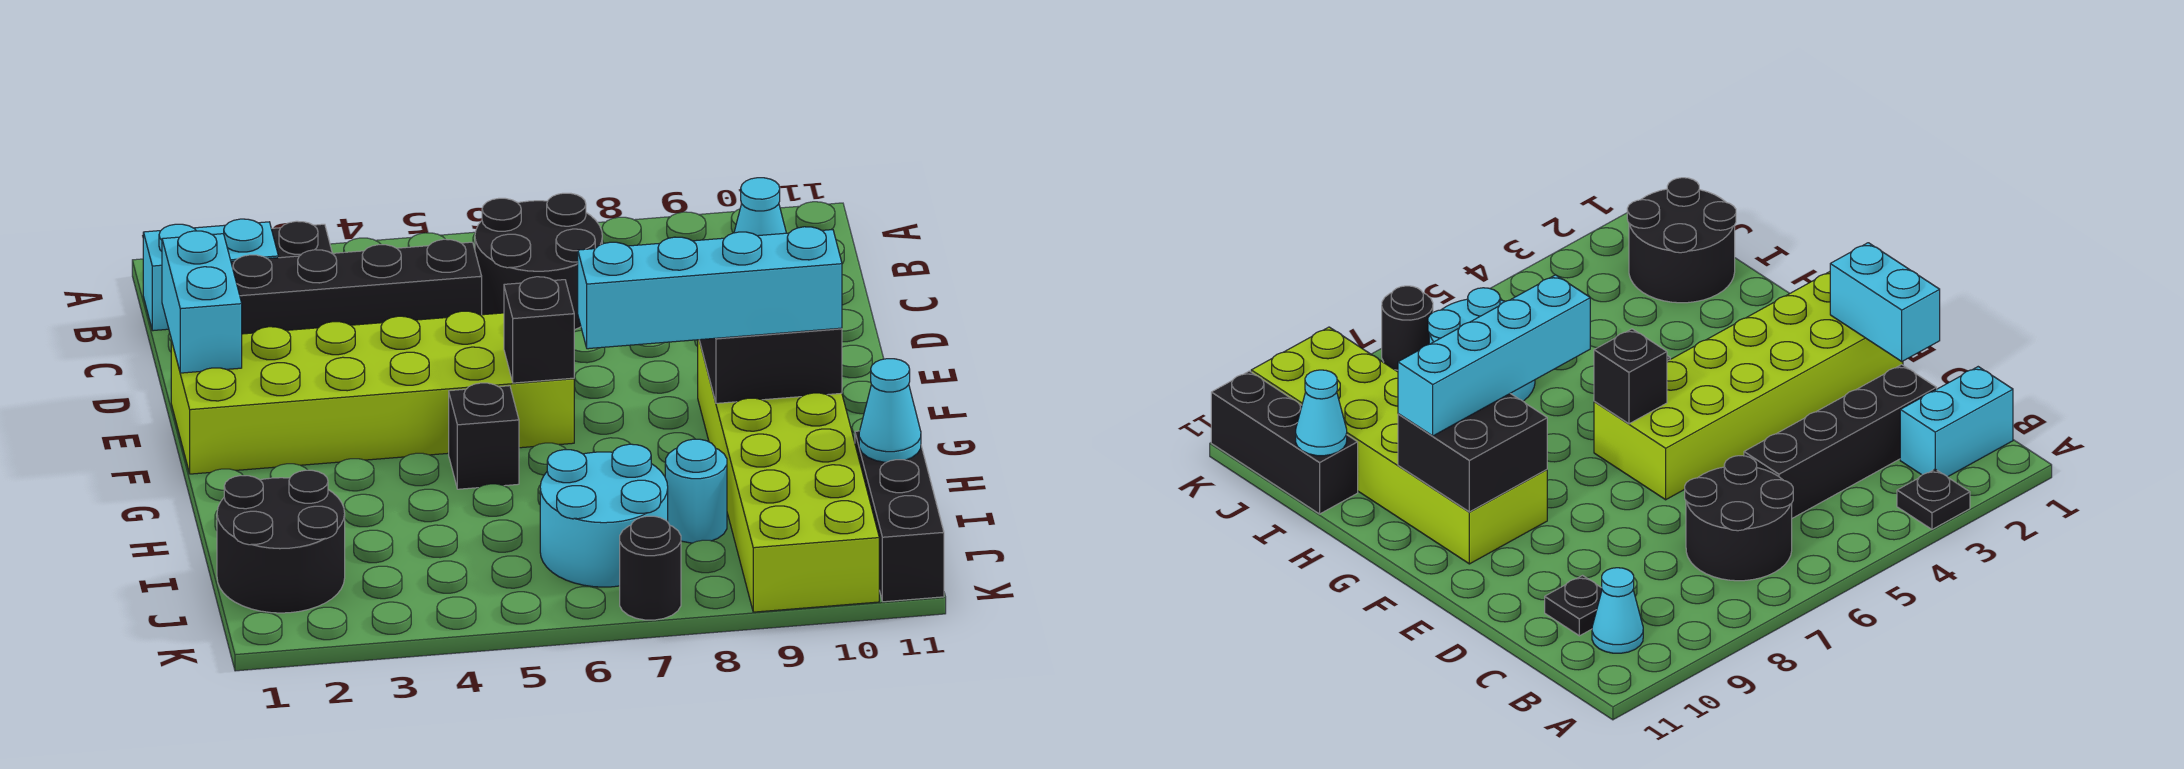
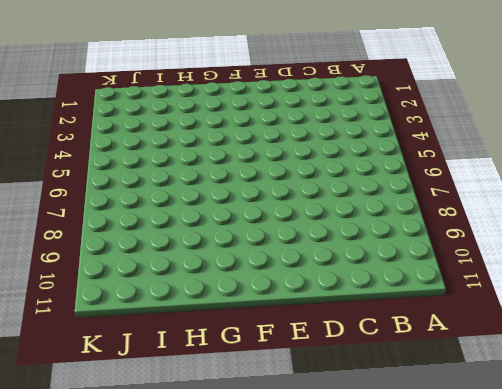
none -> black 1x1 plate [271,221,332,258]
none -> cyan 1x2 brick [143,219,278,331]
none -> black 2x2 round brick [475,193,602,330]

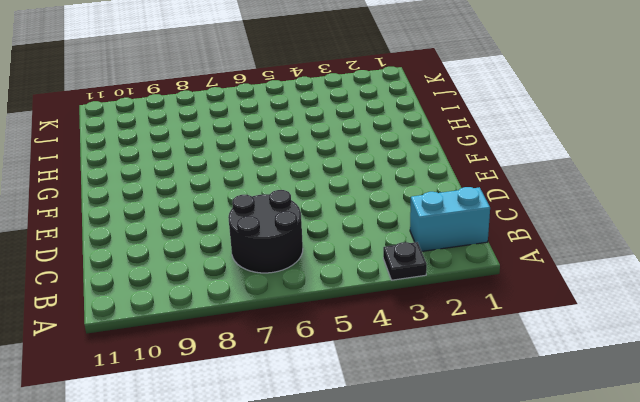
none -> cyan 1x1 cone [734,178,786,236]
none -> black 1x4 brick [231,239,482,334]
none -> black 1x1 plate [1545,576,1602,636]

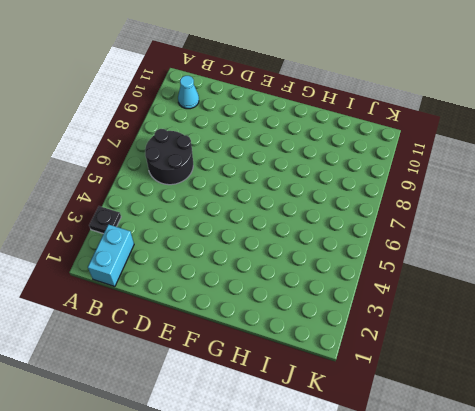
none -> black 1x4 brick [231,239,482,334]
none -> black 1x1 plate [1545,576,1602,636]
none -> lime 2x6 brick [171,311,574,474]

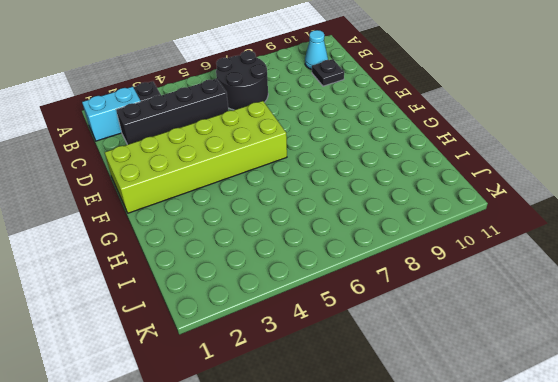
none -> lime 2x6 brick [698,340,879,612]
none -> black 1x1 brick [449,383,519,489]
none -> black 2x2 round brick [217,470,345,613]

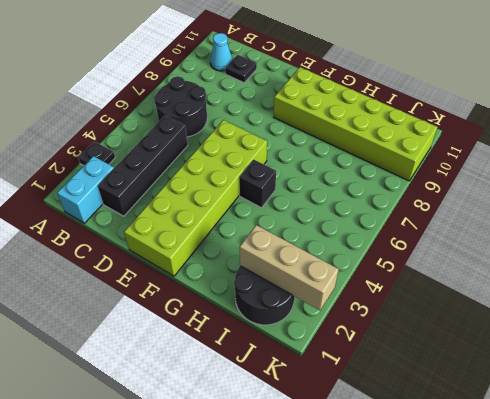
tan 1x3 brick [240,225,339,310] -> none
none -> cyan 2x2 round brick [540,444,668,587]
none -> cyan 1x1 round brick [665,439,727,543]
none -> black 1x3 brick [855,431,944,602]

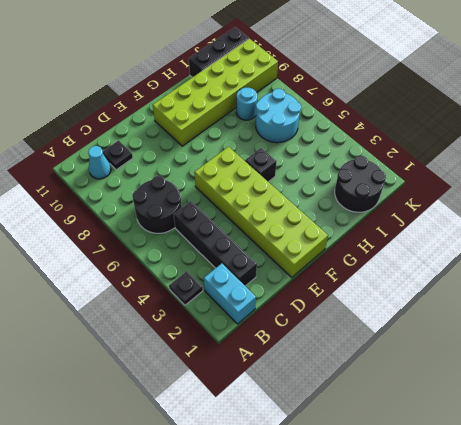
none -> black 1x1 round brick [620,516,681,620]
none -> cyan 1x2 brick [162,231,242,373]
none -> black 1x1 brick [504,277,574,383]

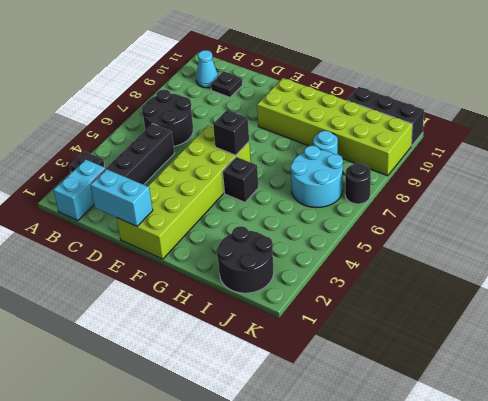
none -> black 2x2 brick [699,328,842,403]
none -> cyan 1x1 cone [859,359,921,462]
none -> cyan 1x4 brick [578,227,842,349]

